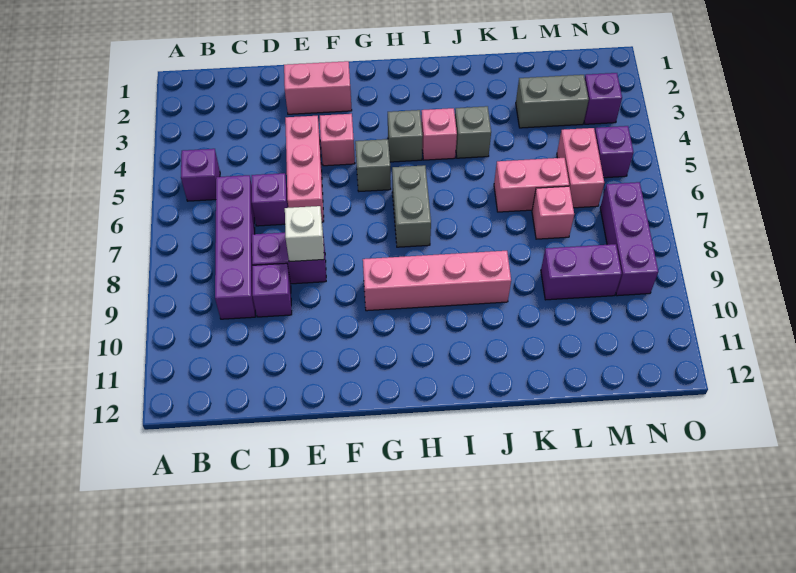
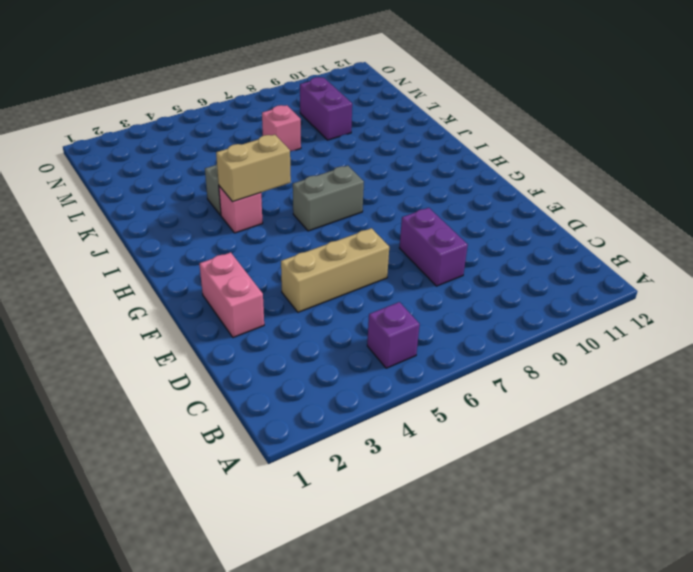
tan 1x3 brick [281,228,389,312] -> pink 1x3 brick [285,116,324,222]
tan 1x2 brick [216,135,291,202] -> none
none -> purple 1x4 brick [215,175,255,319]
none -> purple 1x1 brick [252,173,288,226]
none -> purple 1x1 brick [252,263,292,317]

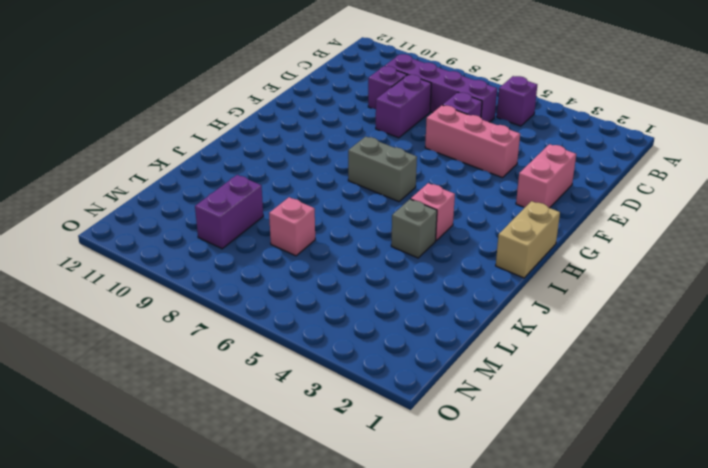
tan 1x2 brick [496,201,560,278] -> none
none -> pink 1x1 brick [320,114,355,166]
none -> grey 1x1 brick [355,139,391,191]
none -> pink 1x4 brick [363,251,511,311]

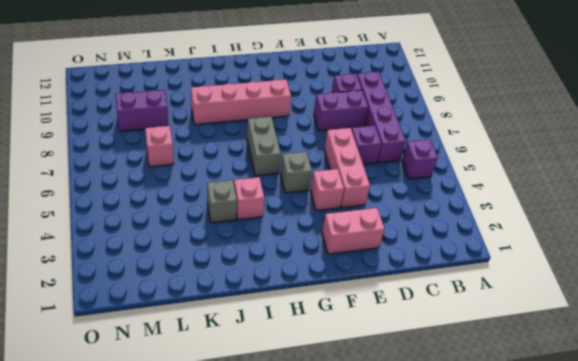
none -> grey 1x1 brick [388,110,423,162]
none -> pink 1x2 brick [494,158,569,212]
none -> grey 1x2 brick [516,75,589,128]

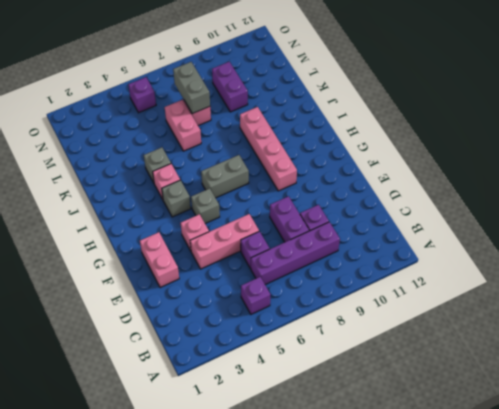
grey 1x2 brick [173,62,210,114] -> grey 1x2 brick moved to [516,75,589,128]
none -> pink 1x2 brick [557,128,604,208]
none -> purple 1x1 brick [584,73,622,124]
none -> purple 1x3 brick [600,182,658,296]

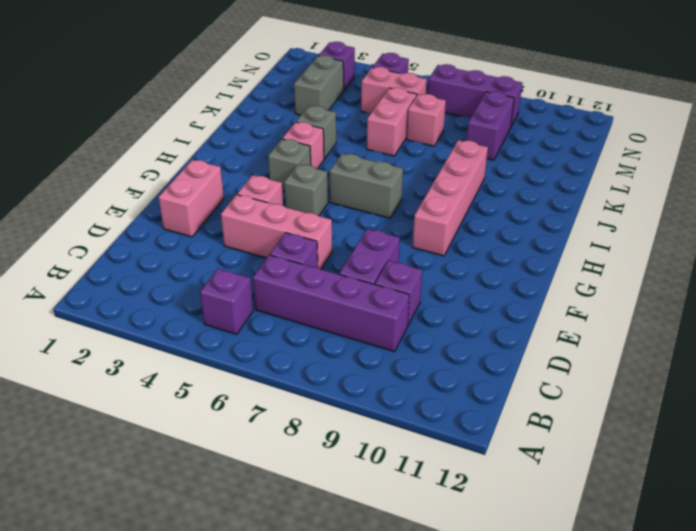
none -> white 1x1 brick [285,206,324,262]

